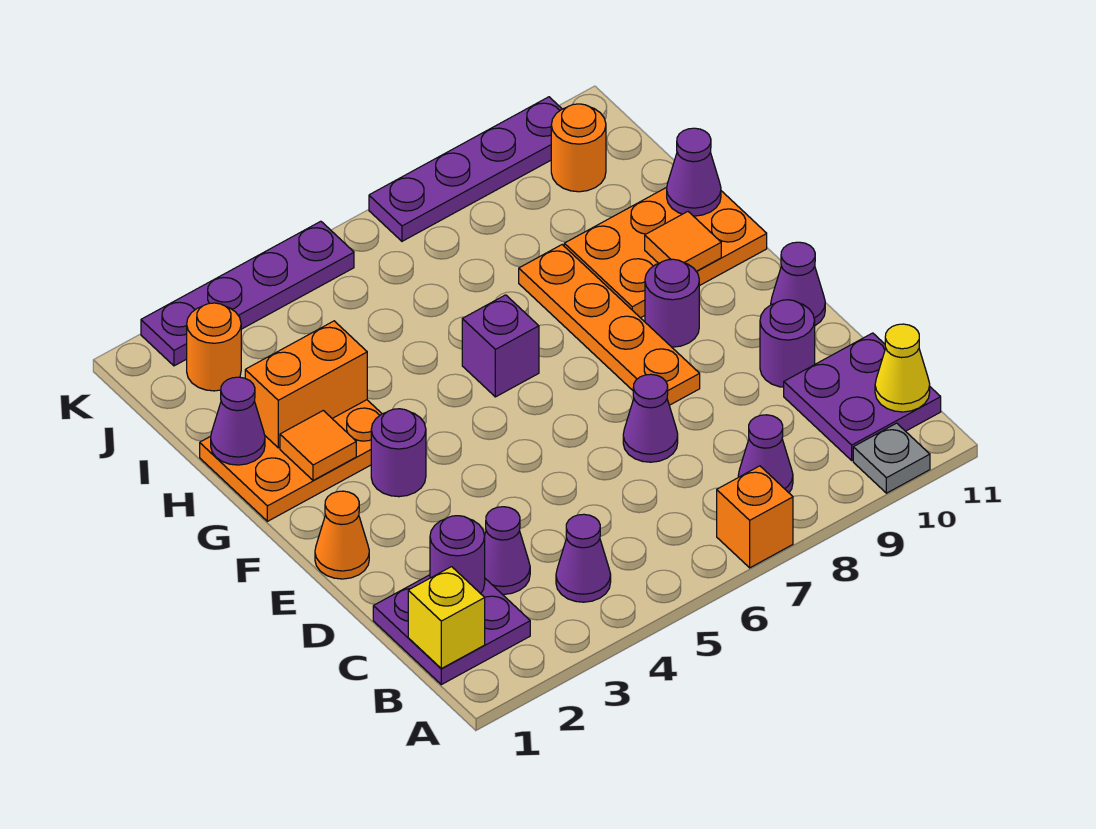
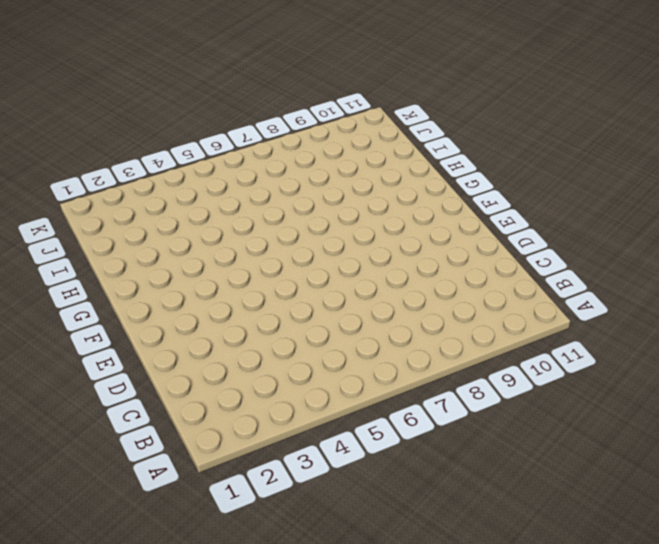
none -> orange 1x1 brick [717,466,793,568]
none -> grey 1x1 plate [853,423,930,493]
none -> purple 2x2 plate [373,575,530,685]

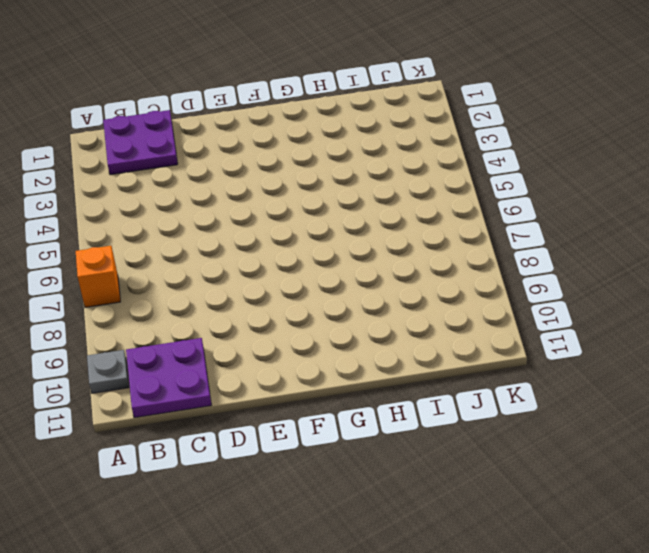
none -> purple 1x1 cone [556,514,611,602]
none -> purple 1x1 cone [738,415,793,493]
none -> purple 1x1 cone [485,507,530,594]

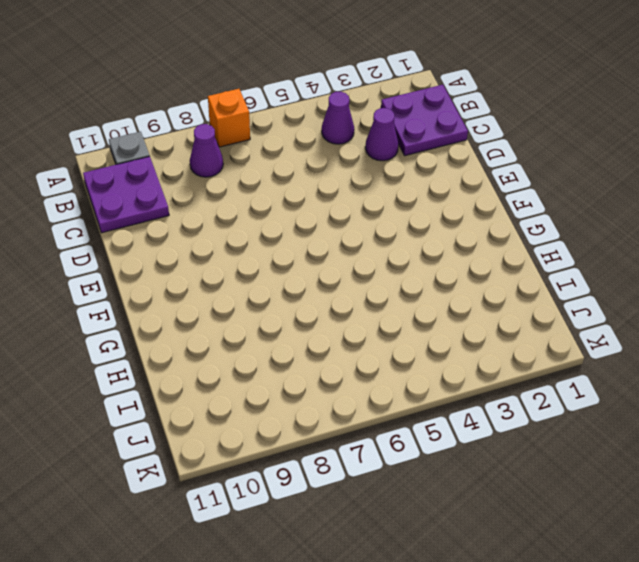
none -> purple 1x1 cone [623,374,678,462]
none -> purple 1x1 round brick [760,300,815,387]
none -> orange 1x1 cone [315,491,369,579]

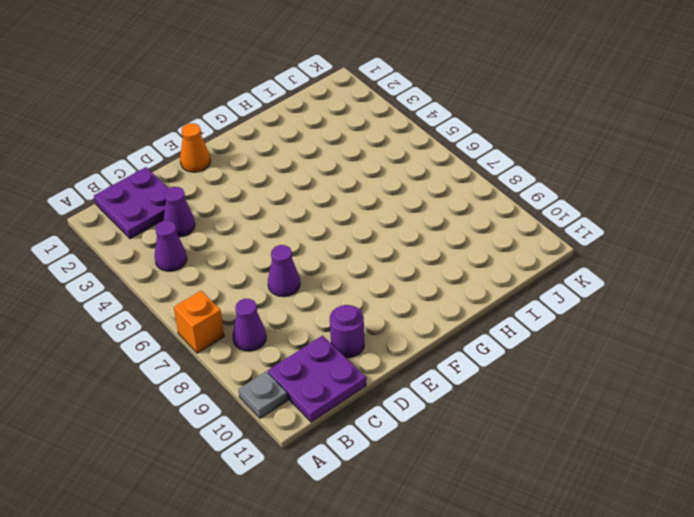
none -> orange 1x4 plate [519,245,700,405]
none -> purple 1x1 cone [771,242,825,325]
none -> purple 1x1 round brick [371,409,426,497]

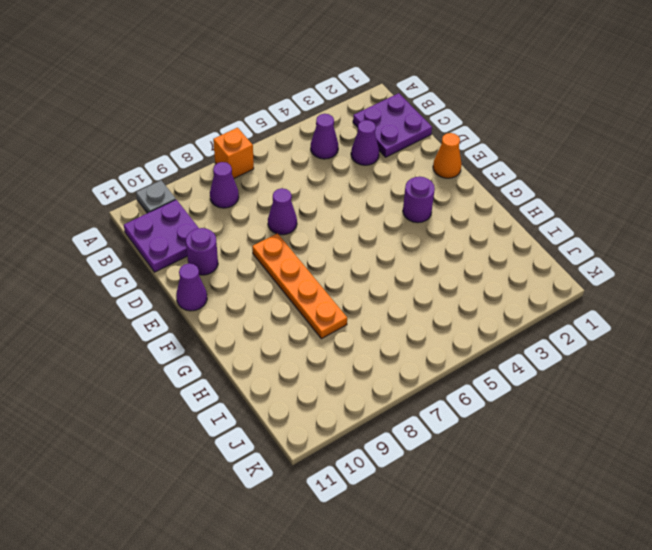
none -> purple 1x1 round brick [645,259,699,347]
none -> orange 2x3 plate [200,400,382,521]
none -> purple 1x1 brick [462,295,539,397]

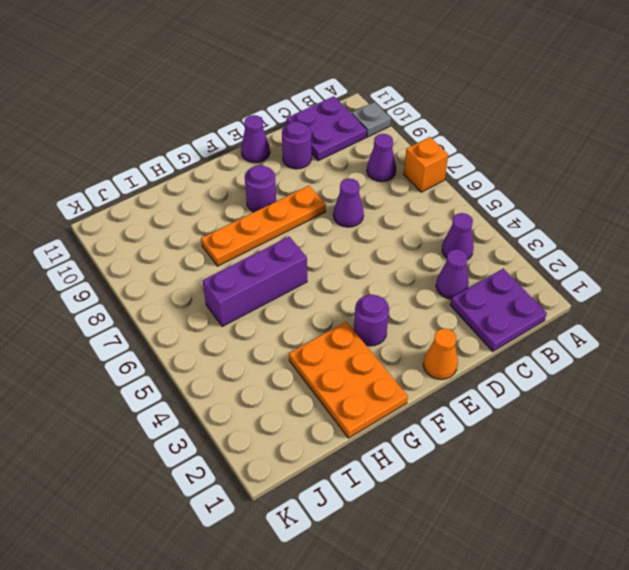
purple 1x3 brick [202,236,307,327] -> purple 1x1 brick [462,295,539,397]
none -> orange 2x3 plate [564,188,767,318]
none -> orange 1x1 round brick [187,303,241,391]
none -> orange 1x1 round brick [551,104,606,192]

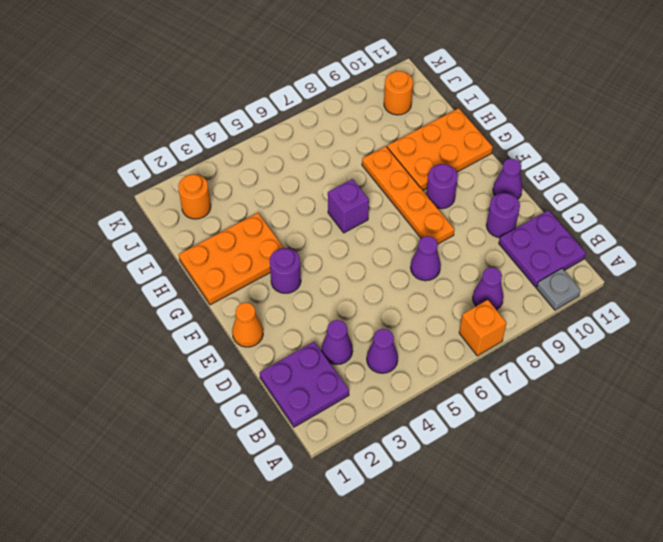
none -> purple 1x4 plate [141,221,354,366]
none -> purple 1x4 plate [369,97,562,241]
none -> yellow 1x1 brick [408,567,485,669]

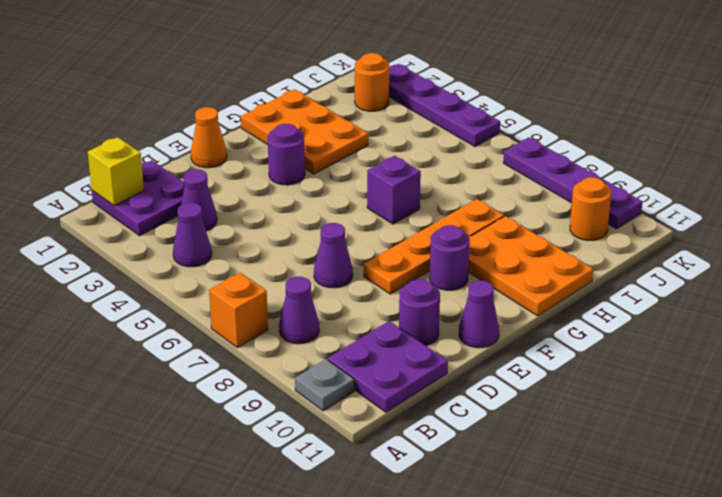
none -> yellow 1x1 cone [875,324,930,412]
none -> purple 1x1 round brick [430,516,485,594]
none -> orange 1x1 tile [280,411,356,480]

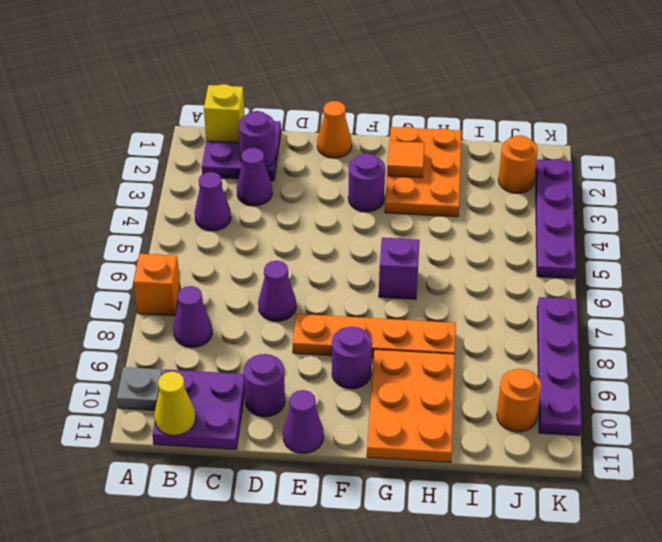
none -> orange 1x1 tile [645,212,721,271]
none -> purple 1x1 cone [211,377,265,465]
none -> orange 1x2 brick [245,321,367,448]

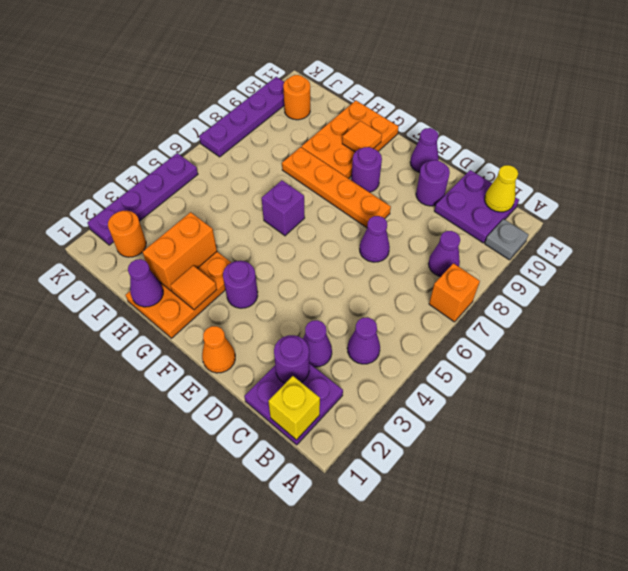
none -> purple 1x1 cone [667,128,721,216]

